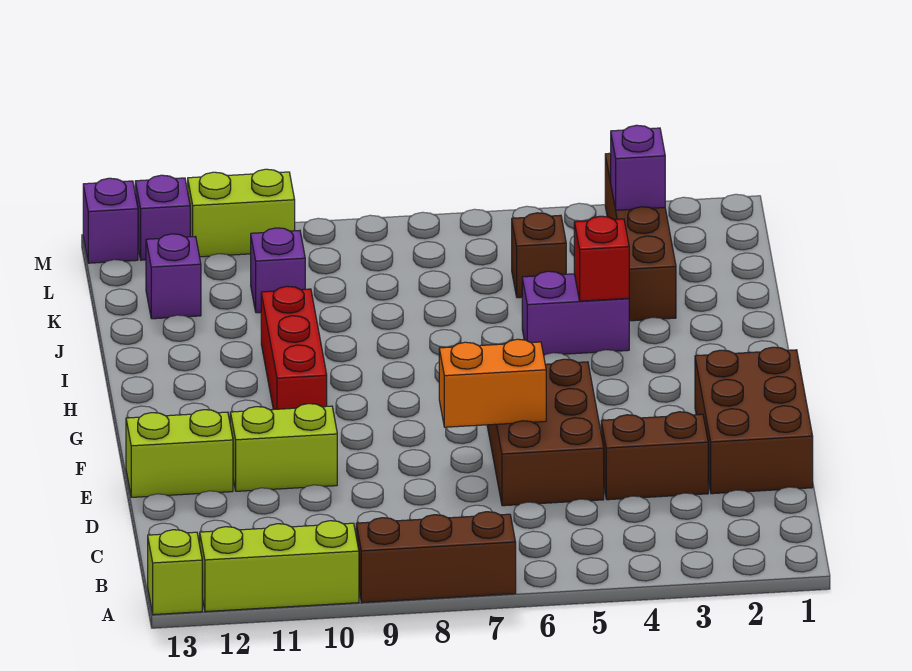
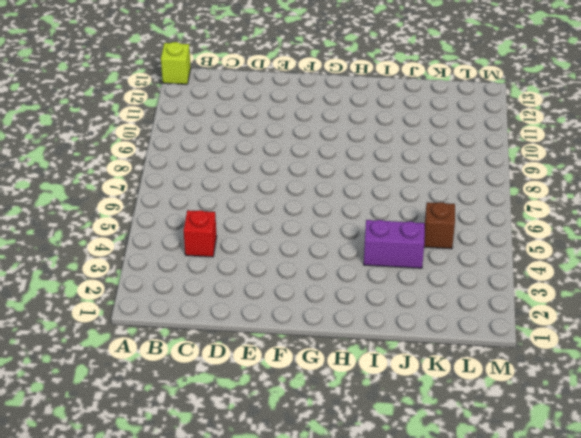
red 1x1 brick [184,210,217,257] -> red 1x1 brick moved to [574,216,629,301]
purple 1x2 brick [364,220,425,268] -> purple 1x2 brick turned to [522,271,629,355]
none -> brown 1x3 brick [356,512,516,603]
none -> lime 1x3 brick [200,521,359,612]
none -> brown 2x3 brick [695,347,813,494]

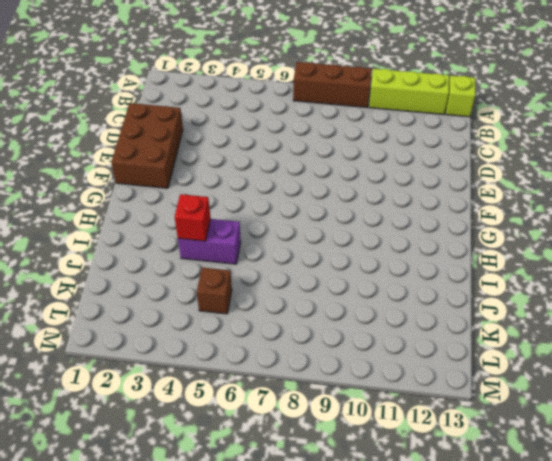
none -> brown 1x2 brick [601,412,708,500]
none -> brown 2x3 brick [487,359,604,506]
none -> lime 1x2 brick [230,404,337,491]

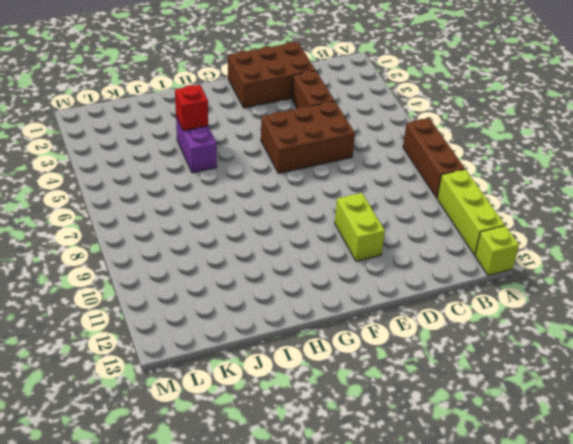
none -> lime 1x2 brick [126,410,233,497]
none -> red 1x3 brick [261,286,327,409]
none -> brown 1x4 brick [605,153,676,321]

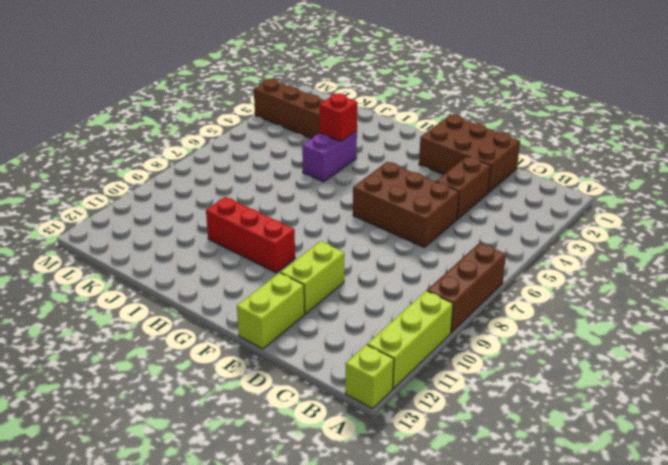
none -> brown 1x1 brick [512,213,566,298]
none -> purple 1x1 brick [251,228,305,313]
none -> purple 1x1 brick [146,234,201,319]

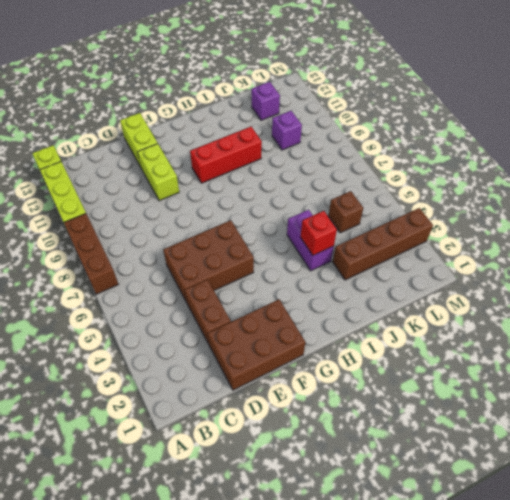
none -> lime 1x2 brick [188,169,295,257]
none -> purple 1x1 brick [135,175,190,260]
none -> purple 1x1 brick [83,178,138,263]

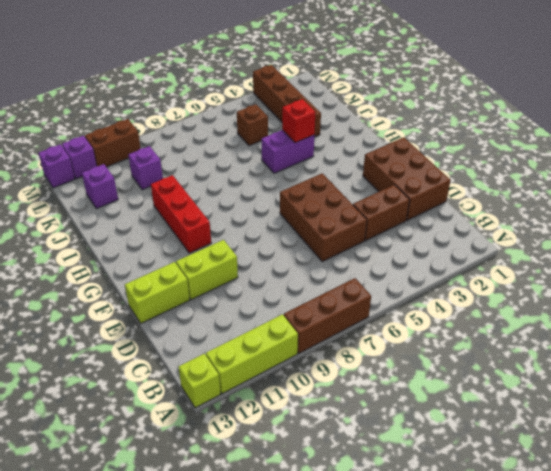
brown 1x2 brick [85,119,141,167] -> lime 1x2 brick [188,169,295,257]
none -> orange 1x2 brick [439,339,546,427]
none -> purple 1x1 brick [611,125,665,210]

